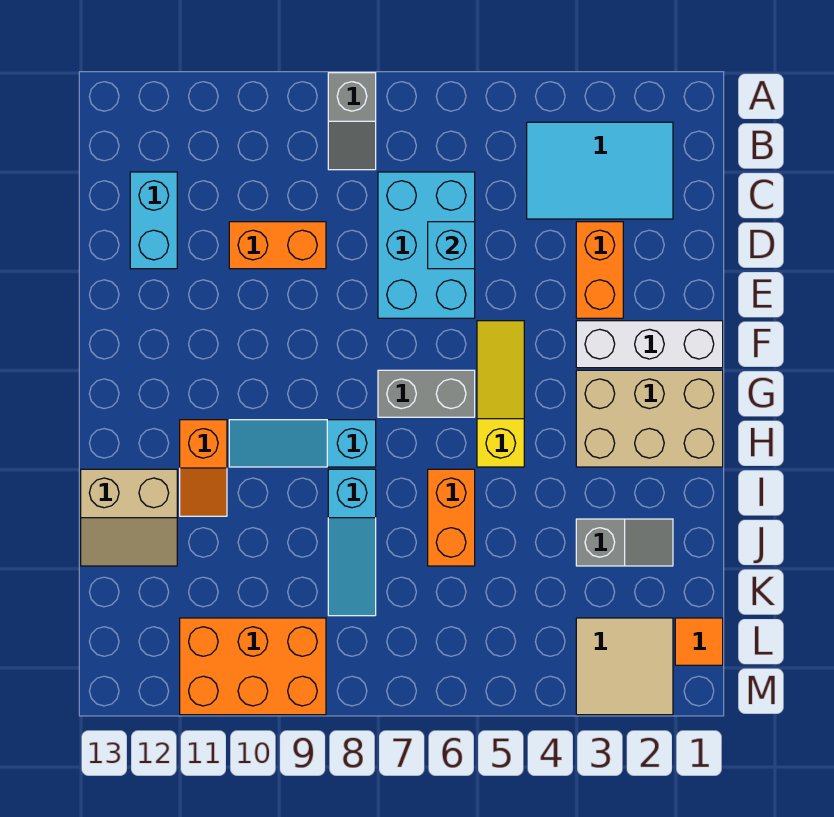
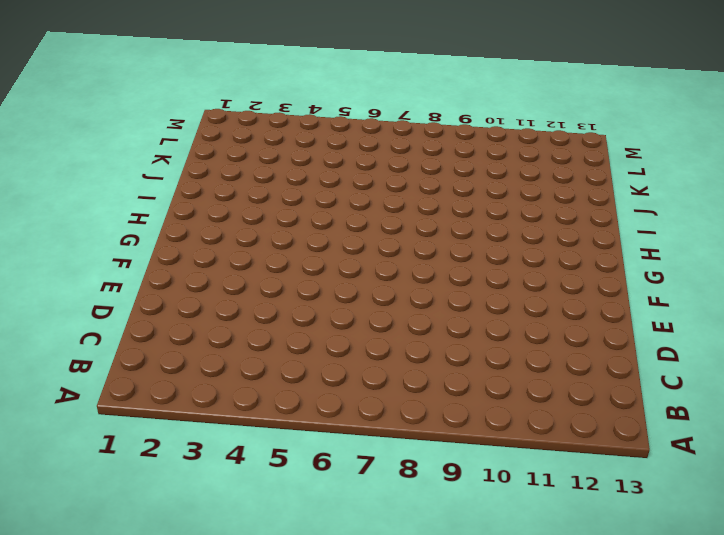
none -> grey 1x2 slope [328,73,376,170]
none -> cyan 2x3 tile [527,122,673,219]
none -> cyan 2x3 brick [378,172,475,318]

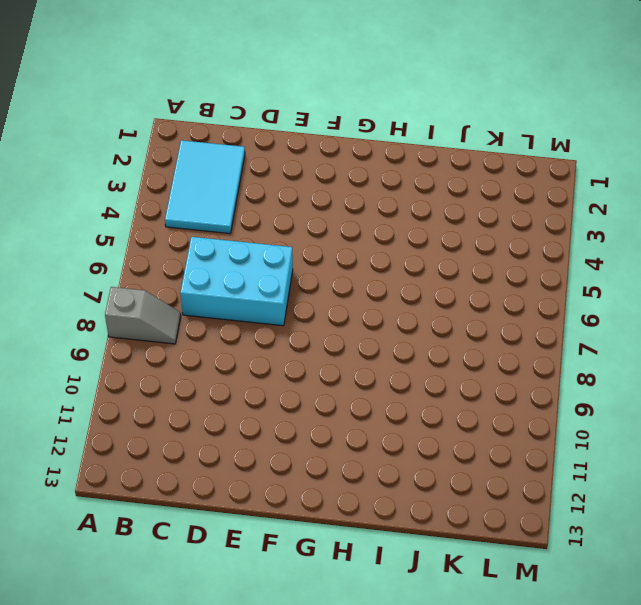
none -> cyan 1x2 brick [130,172,177,269]
none -> orange 1x2 brick [576,222,623,318]
none -> orange 1x2 brick [229,222,326,269]

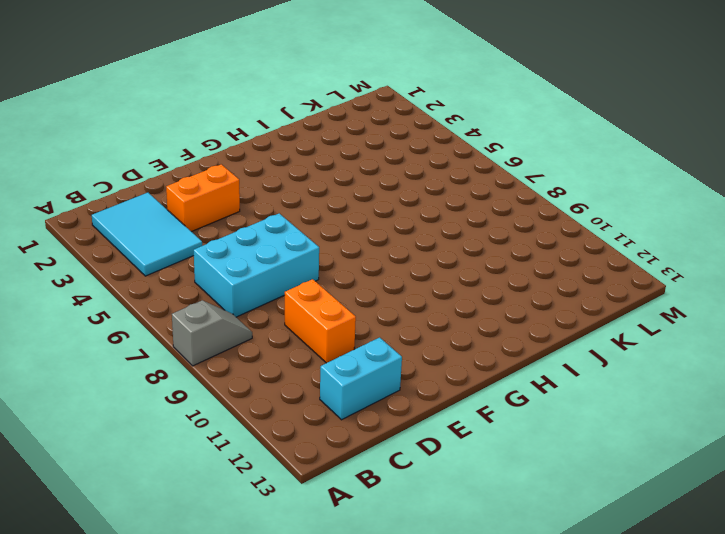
none -> white 1x3 brick [576,321,723,368]
none -> yellow 1x3 slope [477,321,524,467]
none -> tan 2x3 brick [576,370,723,467]

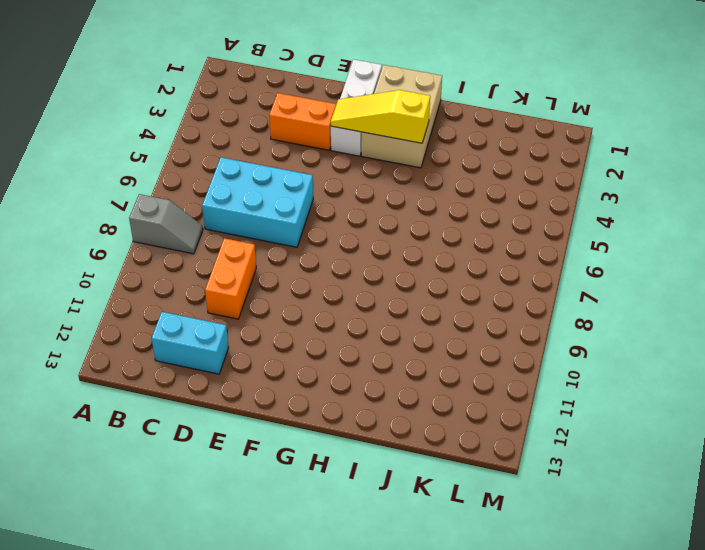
yellow 1x3 slope [331,90,430,143] -> yellow 1x3 slope moved to [477,321,524,467]
none -> cyan 2x3 tile [527,122,673,219]
none -> grey 1x2 brick [378,370,475,417]
none -> cyan 1x3 slope [229,420,376,467]

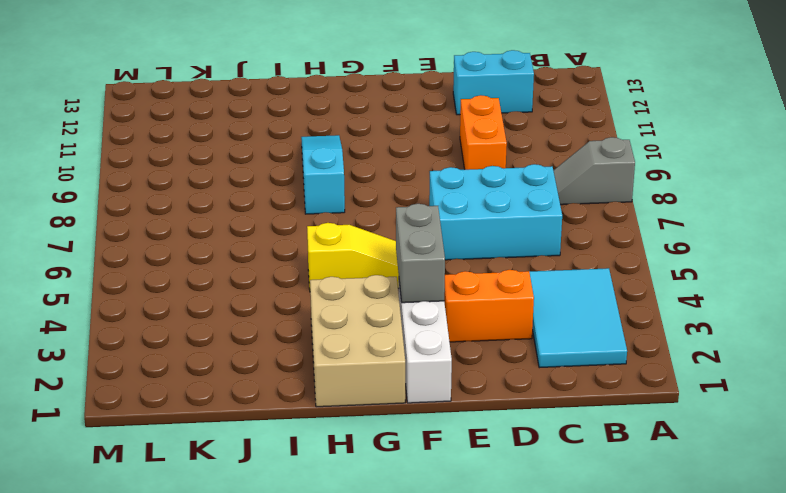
grey 1x2 brick [396,204,445,303] -> grey 1x2 brick moved to [378,370,475,417]
none -> orange 1x2 slope [180,420,227,516]
none -> orange 1x2 brick [428,469,475,566]
none -> cyan 1x3 slope [328,469,376,616]

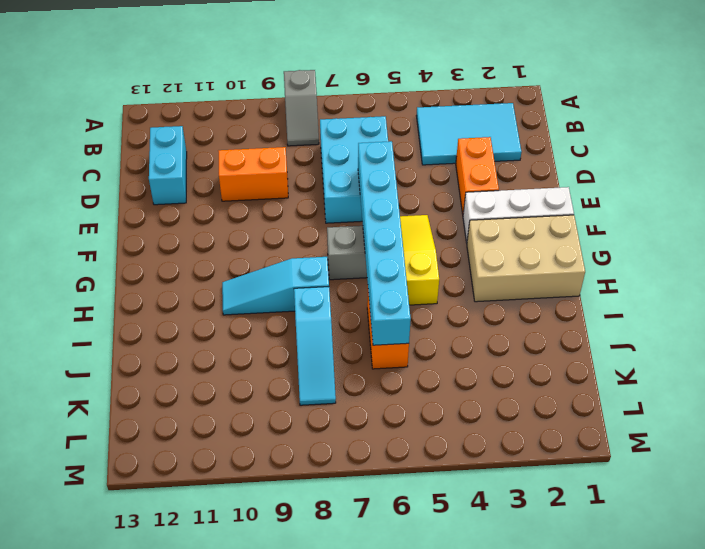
cyan 1x6 brick [358,141,411,345] -> none
none -> orange 1x2 slope [180,420,227,516]
none -> tan 2x2 slope [81,469,177,566]
none -> grey 1x2 slope [576,519,673,566]

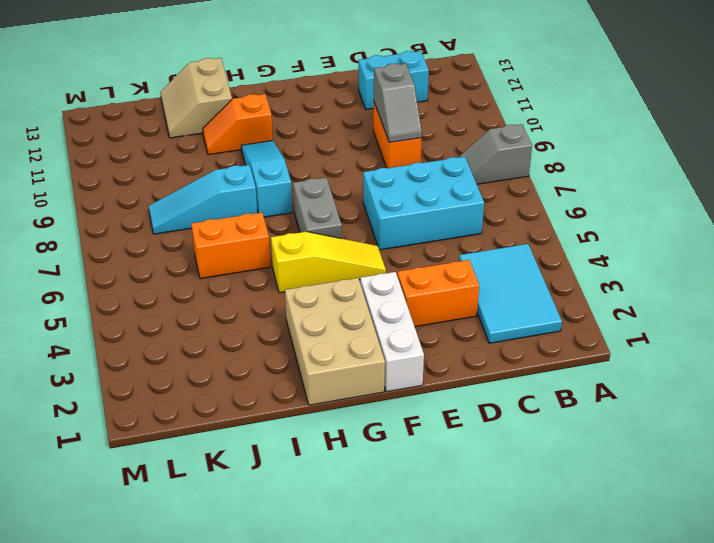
grey 1x2 slope [374,64,422,142] -> grey 1x2 slope moved to [576,519,673,566]
none -> orange 1x1 tile [675,618,723,665]
none -> tan 2x2 tile [576,618,673,715]
none -> orange 2x3 brick [180,618,326,715]

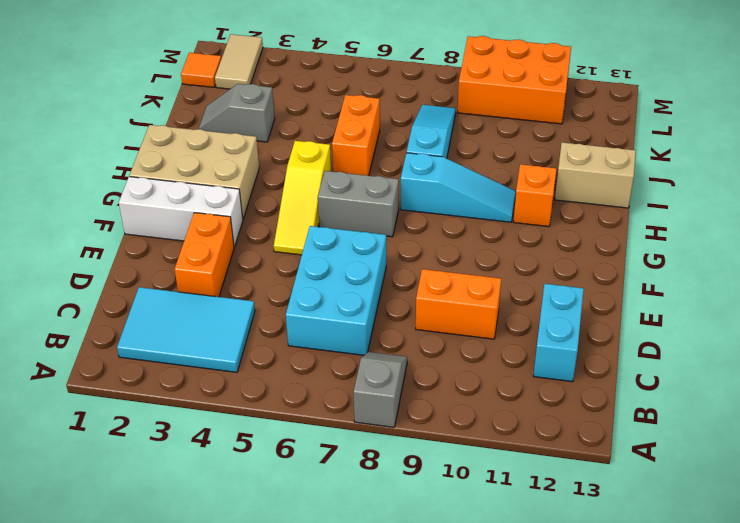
tan 1x2 tile [215,34,263,89] -> tan 2x2 tile [576,618,673,715]
none -> cyan 1x1 brick [428,222,475,269]

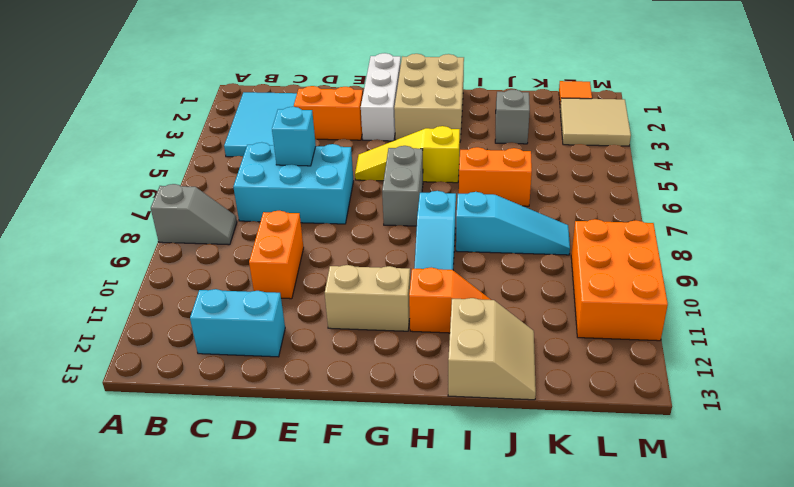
tan 1x2 brick [325,265,410,331] -> none

